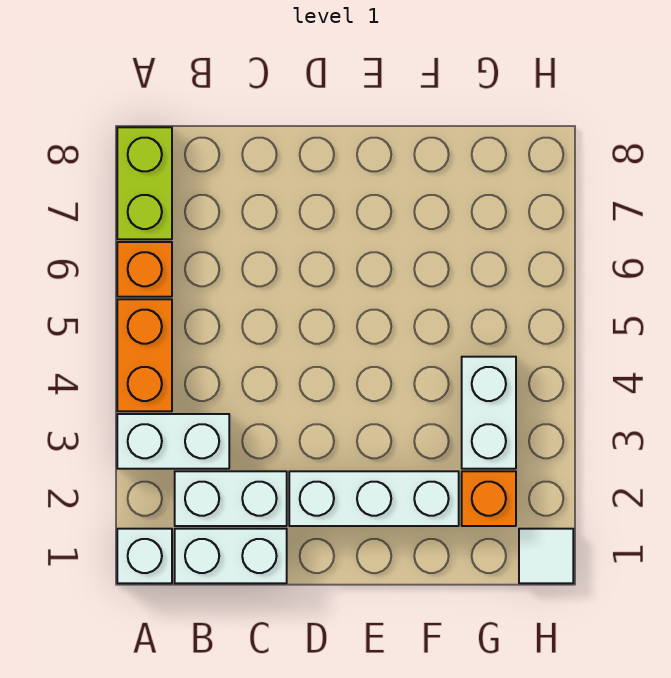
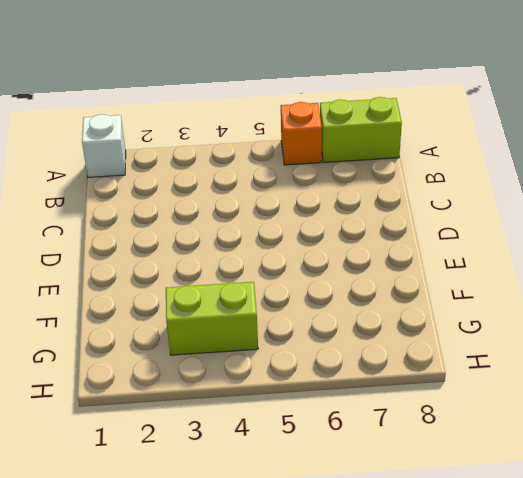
lime 1x2 brick [166,282,258,355] -> white 1x2 brick [462,357,516,469]
none -> white 1x2 brick [117,414,229,469]
none -> orange 1x2 brick [117,299,172,411]

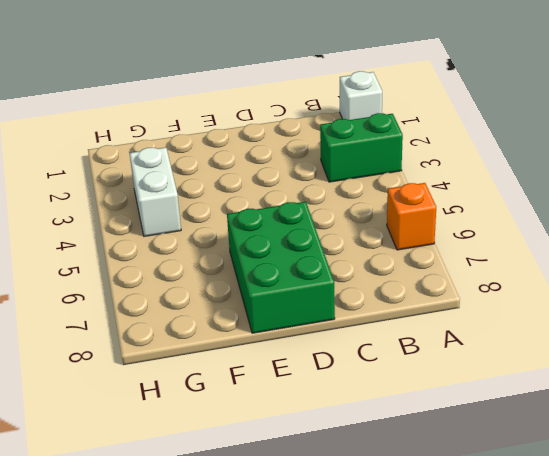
green 1x2 brick [320,113,403,182] -> white 1x2 brick [117,414,229,469]
green 2x3 brick [227,202,335,333] -> none
none -> orange 1x2 brick [117,299,172,411]
none -> lime 1x2 brick [117,127,172,239]

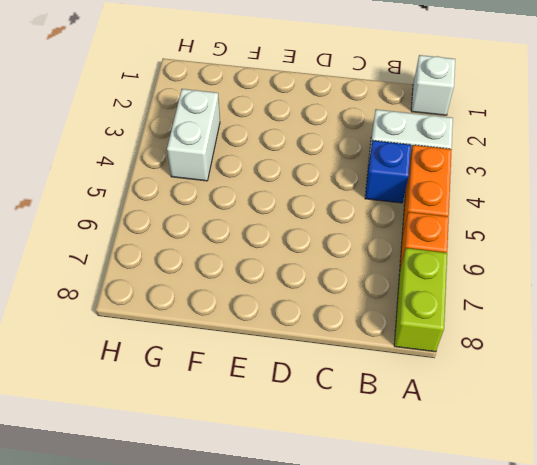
blue 1x1 brick [365,140,411,203] -> none
none -> white 1x2 brick [175,529,287,583]
none -> white 1x2 brick [175,471,287,526]

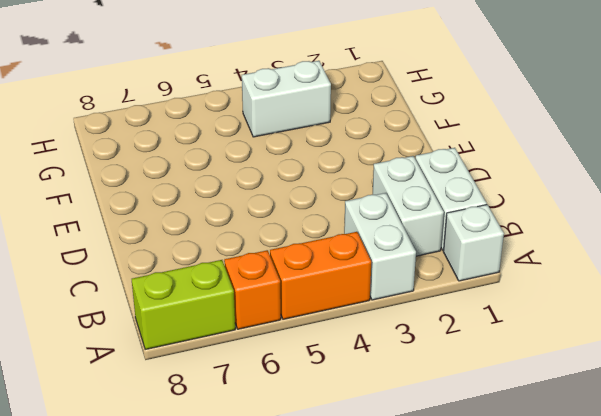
none -> white 1x3 brick [289,471,459,526]
none -> orange 1x1 brick [462,471,516,526]

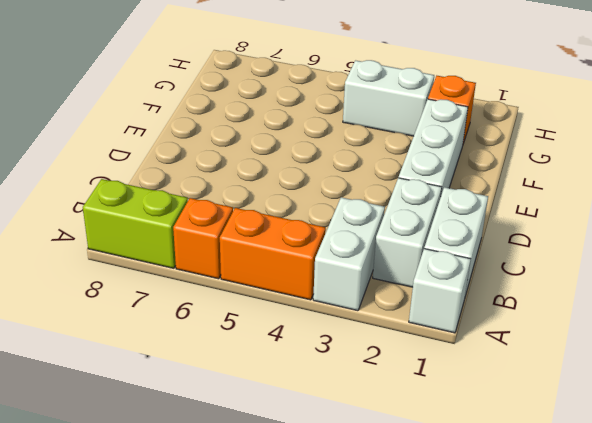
none -> white 1x1 tile [519,529,573,583]

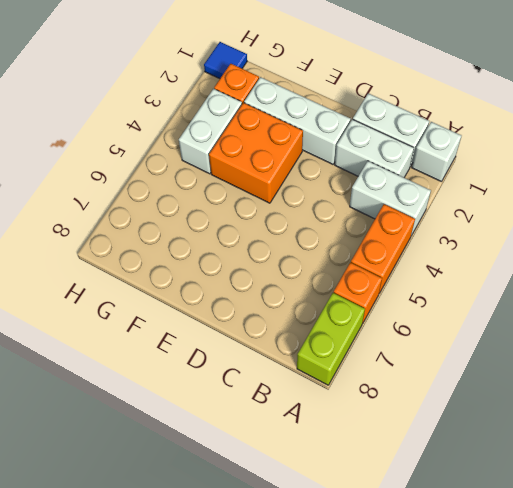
orange 2x2 brick [209,103,303,203] -> none
blue 1x1 tile [204,42,247,79] -> white 1x1 tile [519,529,573,583]

